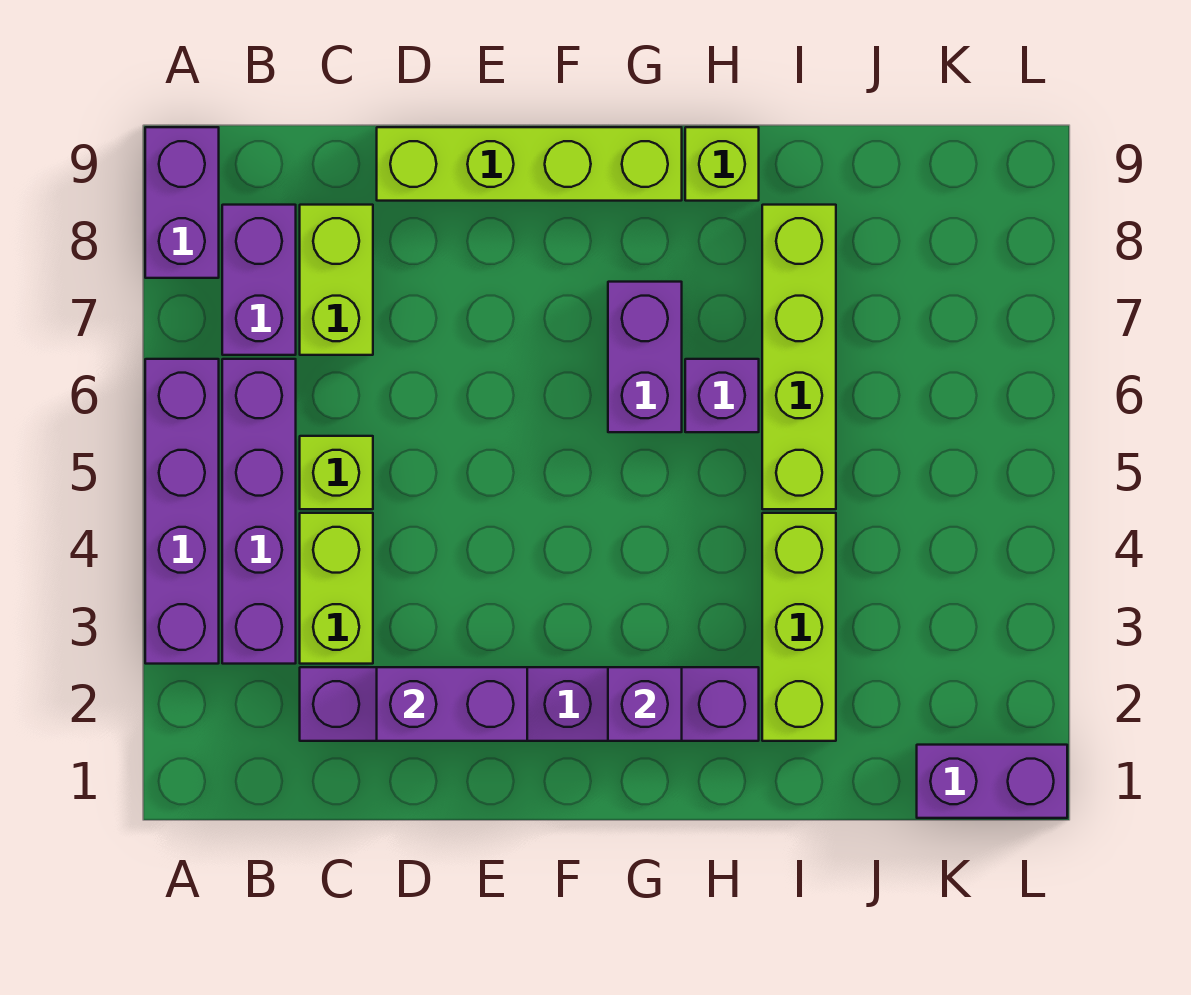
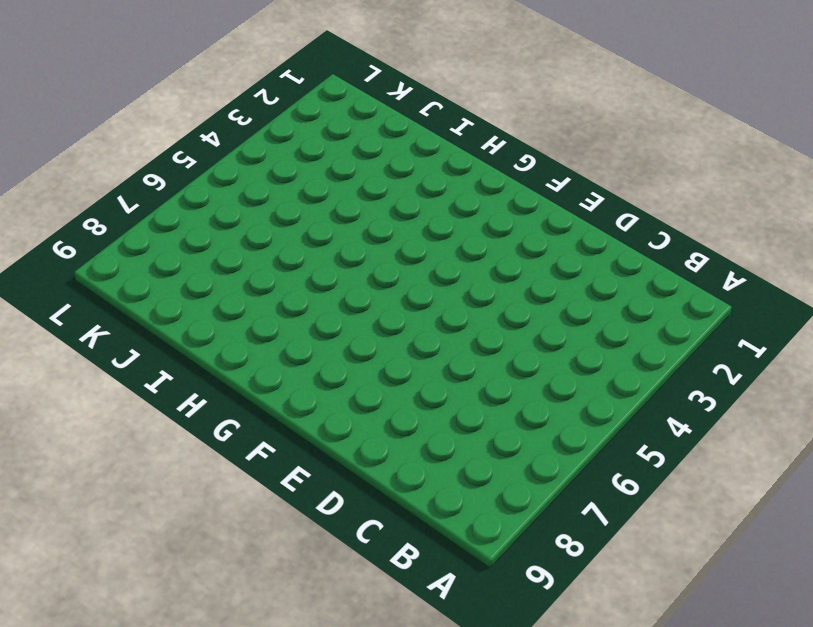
none -> purple 1x4 brick [145,359,219,664]
none -> purple 1x2 brick [145,127,219,278]
none -> purple 1x4 brick [222,359,296,664]

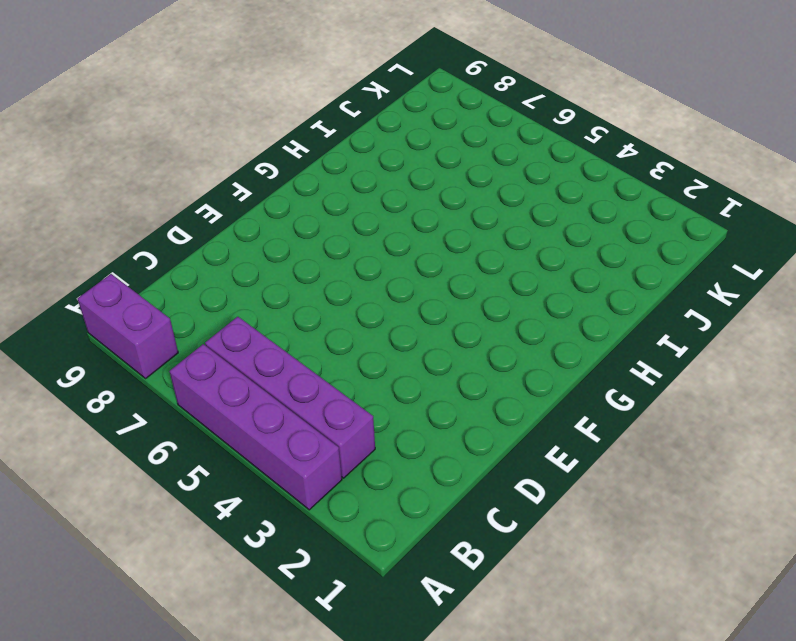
none -> purple 1x2 brick [222,205,296,355]
none -> purple 1x6 brick [300,667,759,741]
none -> lime 1x2 brick [300,513,373,664]

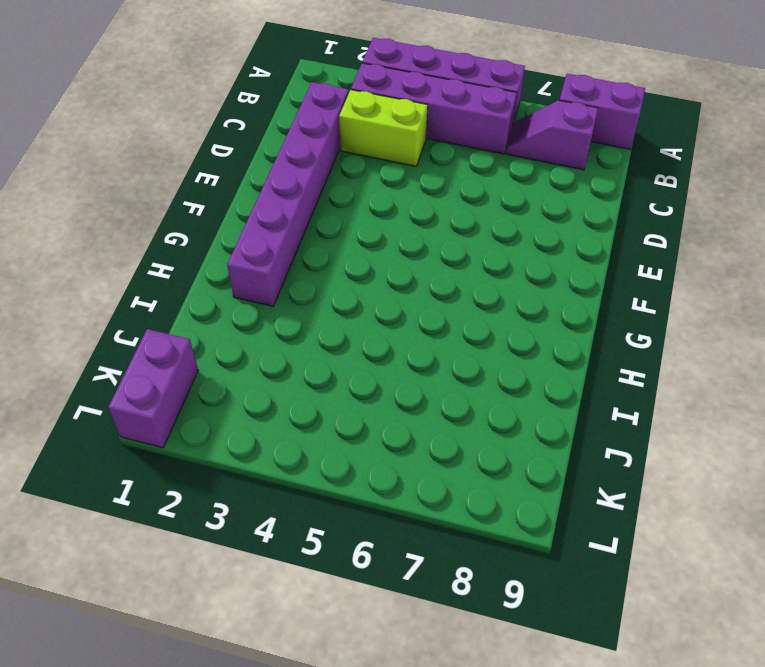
purple 1x2 slope [506,100,598,170] -> purple 1x2 brick [222,205,296,355]
none -> lime 1x1 brick [300,436,373,509]
none -> lime 1x2 brick [300,205,373,355]
none -> lime 1x4 brick [377,127,682,201]

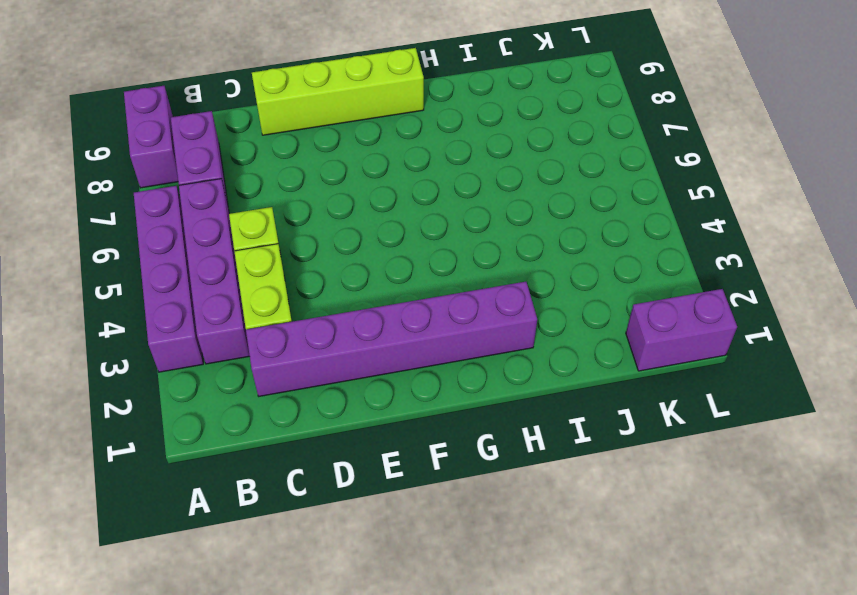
none -> lime 1x2 brick [300,205,373,355]
none -> purple 1x2 brick [608,282,682,432]
none -> purple 1x1 brick [685,359,759,432]

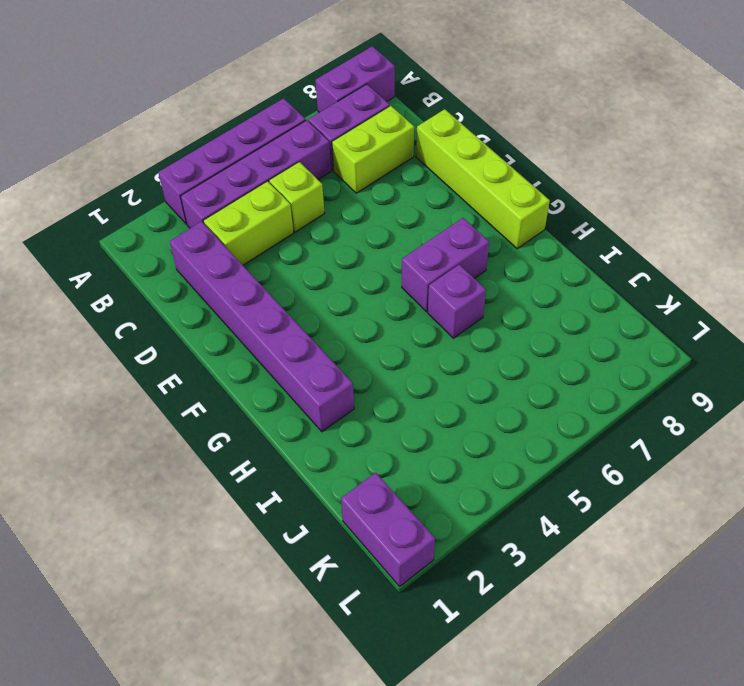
none -> lime 1x1 brick [685,127,759,201]
none -> lime 1x3 brick [762,513,836,741]
none -> lime 1x4 brick [762,205,836,509]

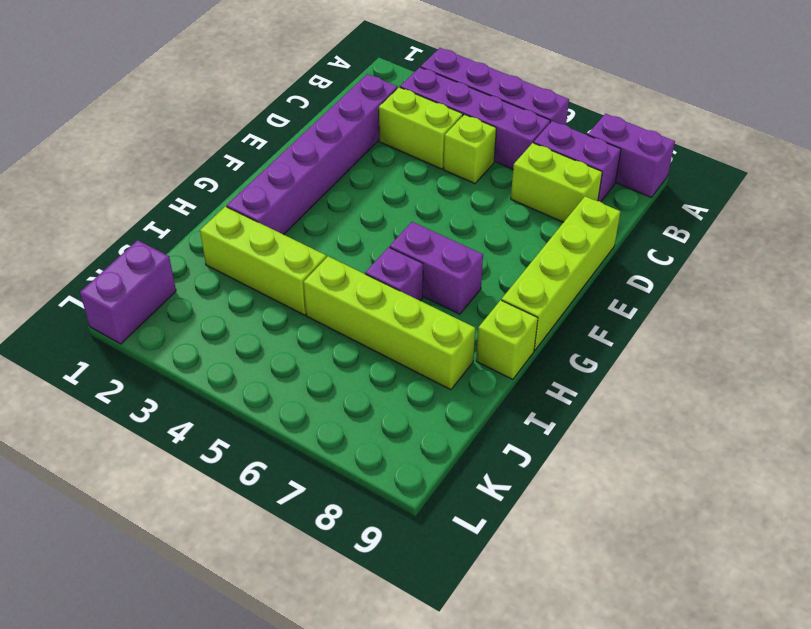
none -> purple 1x2 brick [377,667,527,741]
none -> purple 1x1 brick [608,667,682,741]

